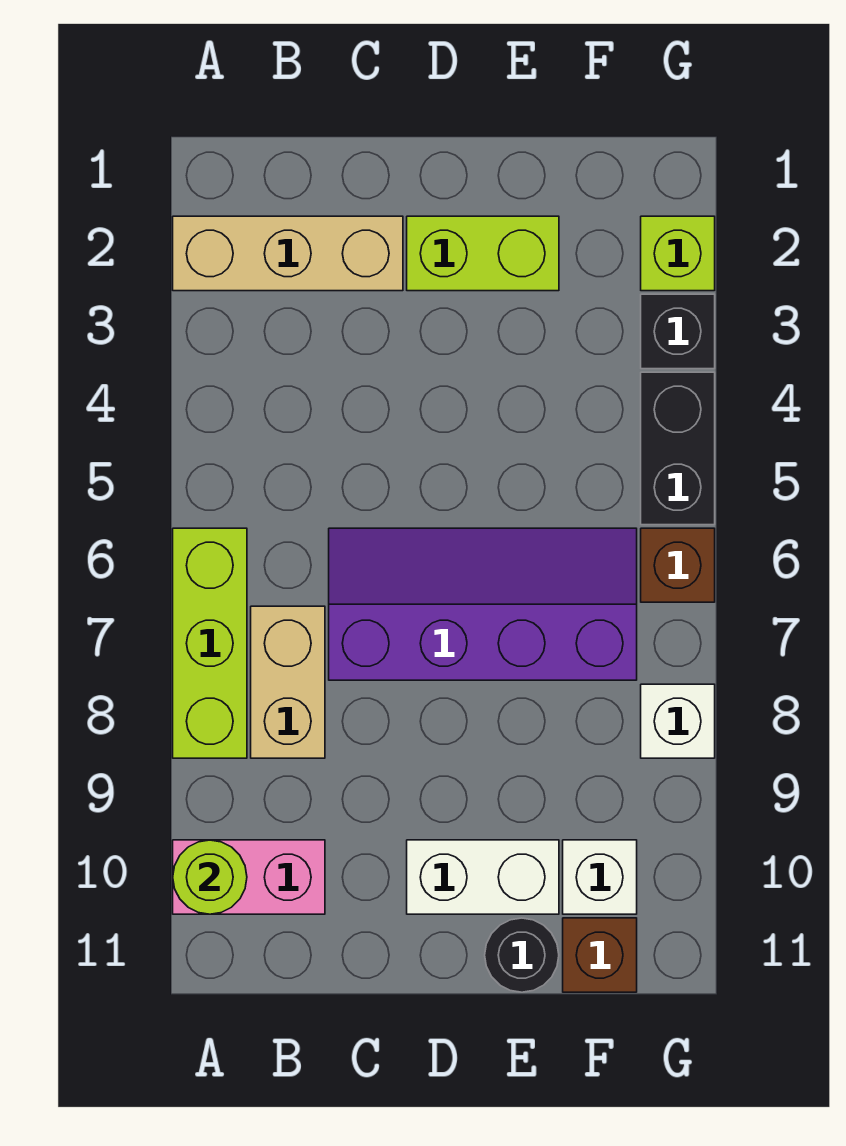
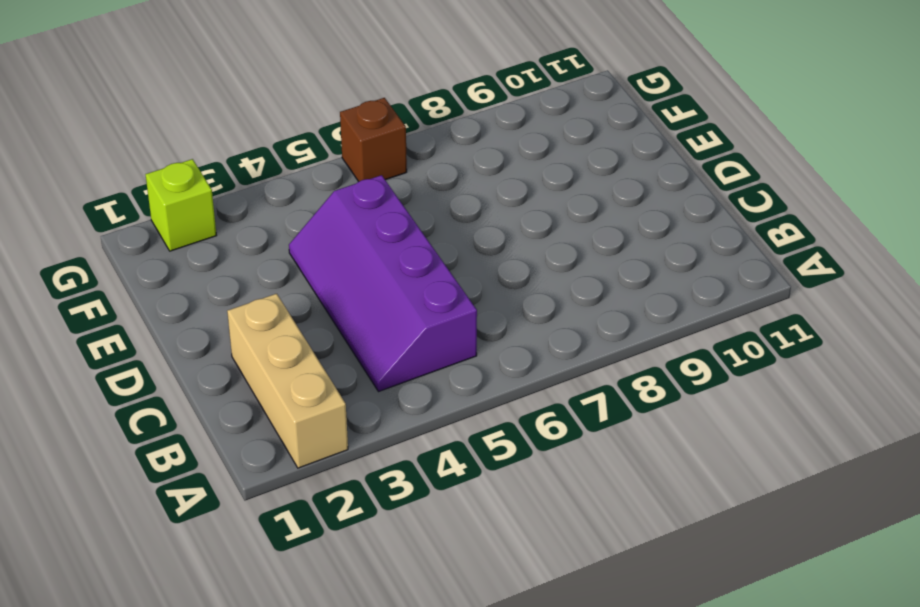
purple 2x4 slope [289,175,477,392] -> purple 2x4 slope moved to [329,528,637,680]
none -> lime 1x3 brick [173,528,247,758]
none -> pink 1x2 brick [173,840,325,914]
none -> tan 1x2 brick [251,606,325,758]

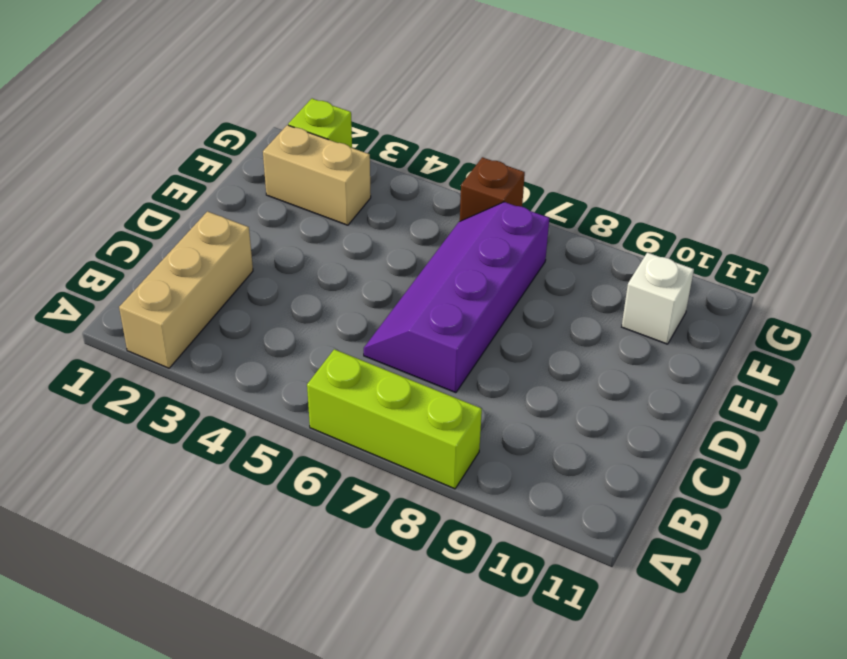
tan 1x2 brick [263,125,371,225] -> tan 1x2 brick moved to [251,606,325,758]
none -> pink 1x2 brick [173,840,325,914]
none -> lime 1x2 brick [407,216,559,291]
none -> white 1x2 brick [407,840,559,914]

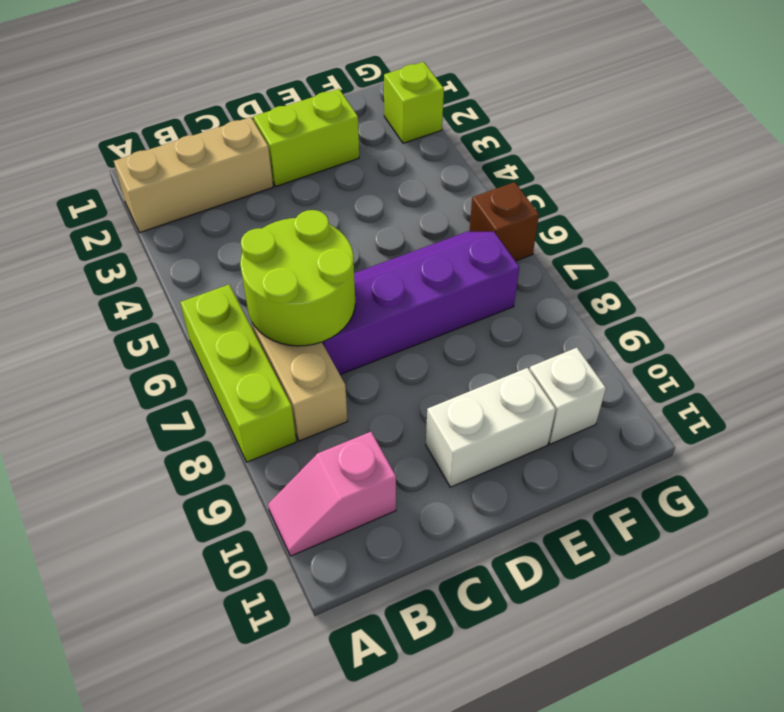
pink 1x2 slope [268,432,396,556] -> pink 1x2 brick [173,840,325,914]
lime 2x2 round brick [240,210,355,346] -> none
none -> black 1x1 round brick [485,918,559,992]
none -> brown 1x1 brick [563,918,637,992]
none -> black 1x1 brick [641,294,715,369]

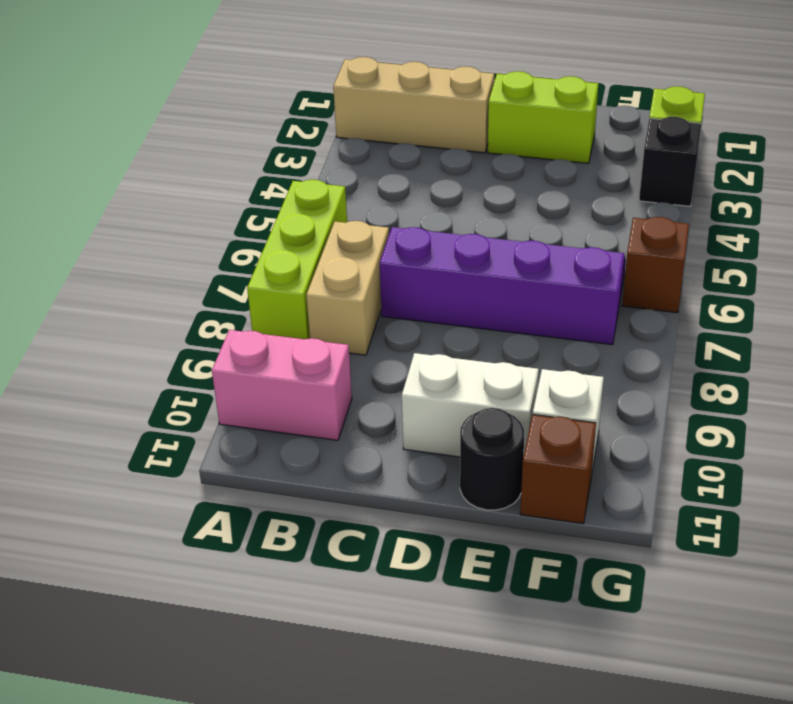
none -> black 1x2 brick [641,372,715,525]
none -> white 1x1 brick [641,684,715,758]
none -> lime 1x1 round brick [173,840,247,914]

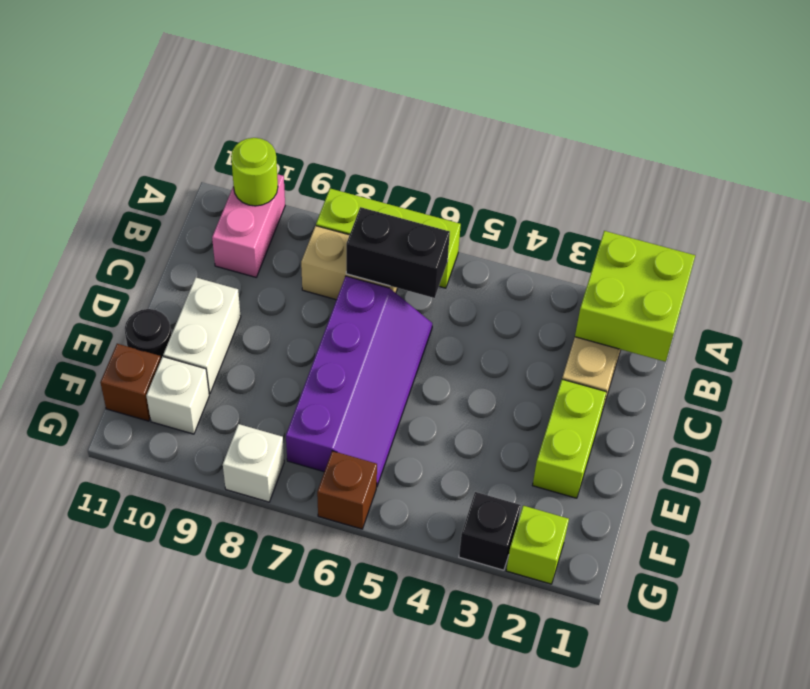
lime 2x2 brick [575,231,695,362] -> none
black 1x2 brick [346,207,450,298] -> black 1x2 brick moved to [641,372,715,525]

